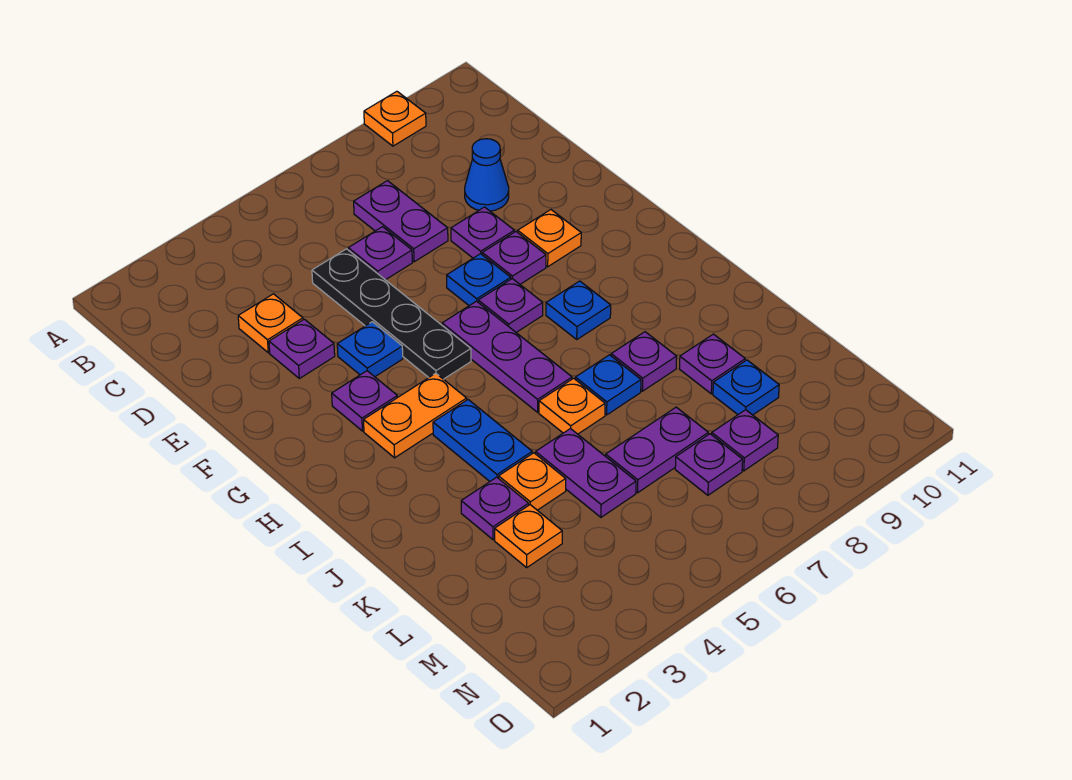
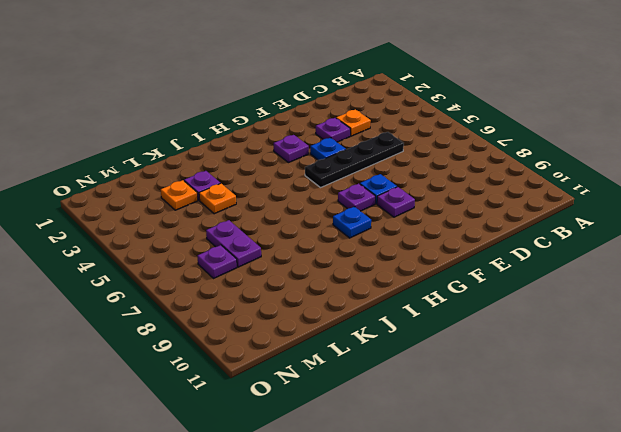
none -> orange 1x1 plate [364,91,426,146]
none -> purple 1x2 plate [354,181,448,262]
none -> purple 1x1 plate [348,227,412,280]
none -> blue 1x1 cone [465,139,509,211]

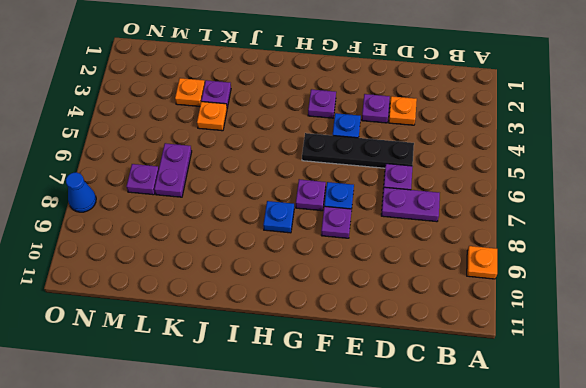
blue 1x1 cone [66,172,96,212] -> blue 1x1 cone moved to [465,139,509,211]
none -> purple 1x1 plate [451,207,514,258]
none -> orange 1x1 plate [518,210,581,267]
none -> purple 1x3 plate [442,301,572,412]
none -> orange 1x2 plate [364,373,467,458]

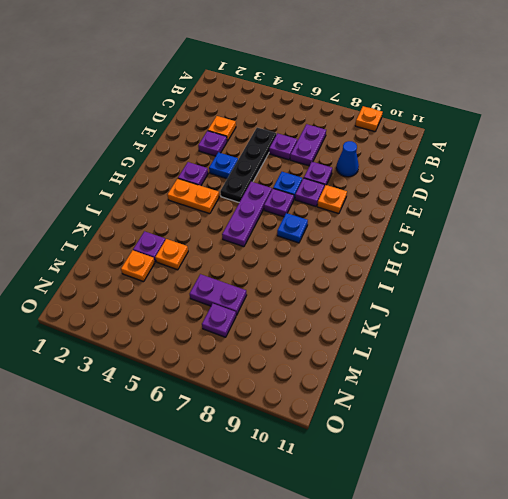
none -> blue 1x2 plate [433,400,532,481]
none -> orange 1x1 plate [539,378,605,434]
none -> blue 1x1 plate [575,355,641,415]
none -> purple 1x1 plate [611,332,677,391]

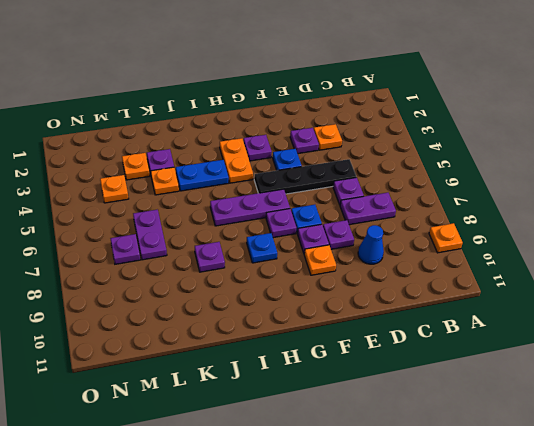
orange 1x1 plate [100,175,129,203] -> orange 1x1 plate moved to [539,378,605,434]
none -> blue 1x1 plate [575,355,641,415]
none -> purple 1x2 plate [536,428,636,517]
none -> purple 1x1 plate [679,334,745,394]
none -> blue 1x1 plate [713,360,779,415]

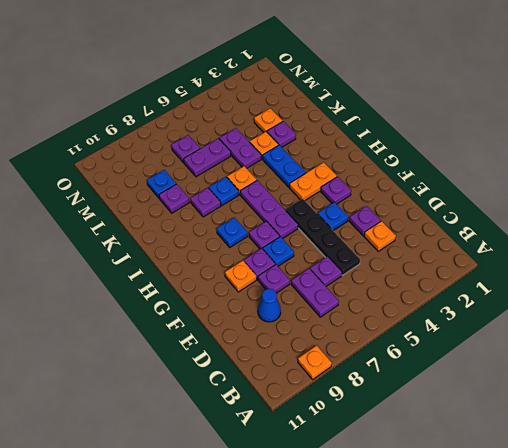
none -> purple 1x1 plate [712,410,778,471]

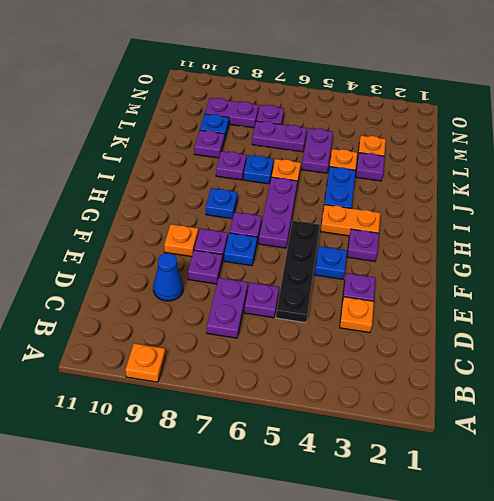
purple 1x2 plate [205,98,259,128] -> purple 1x1 plate [712,410,778,471]

